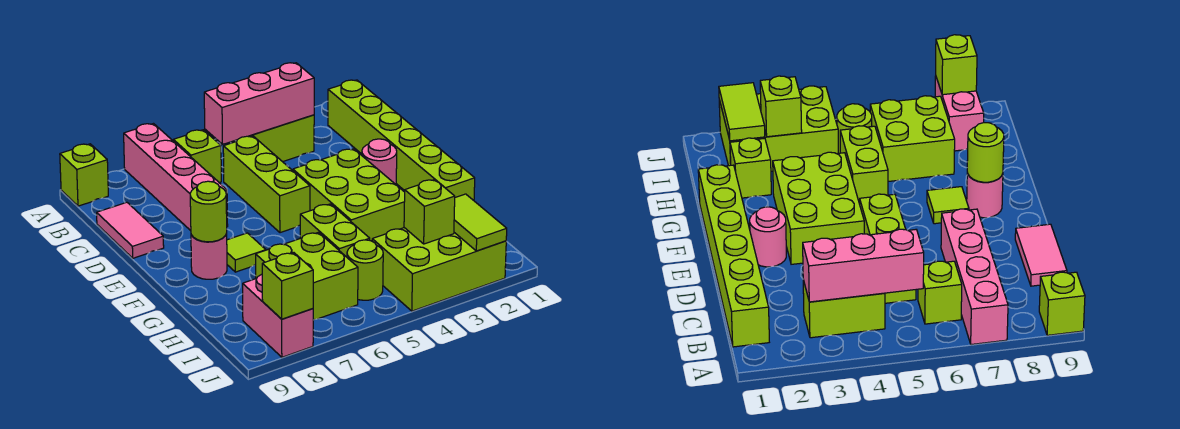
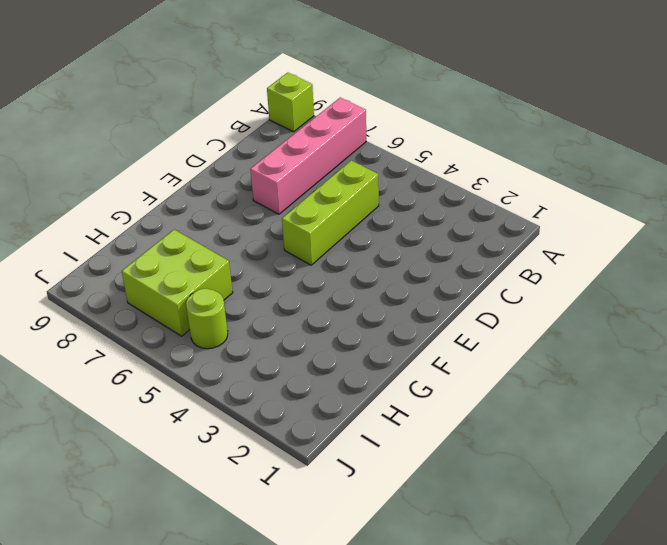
none -> lime 1x6 brick [328,80,475,200]
none -> lime 1x2 brick [236,115,314,162]
none -> lime 1x1 brick [173,130,221,183]

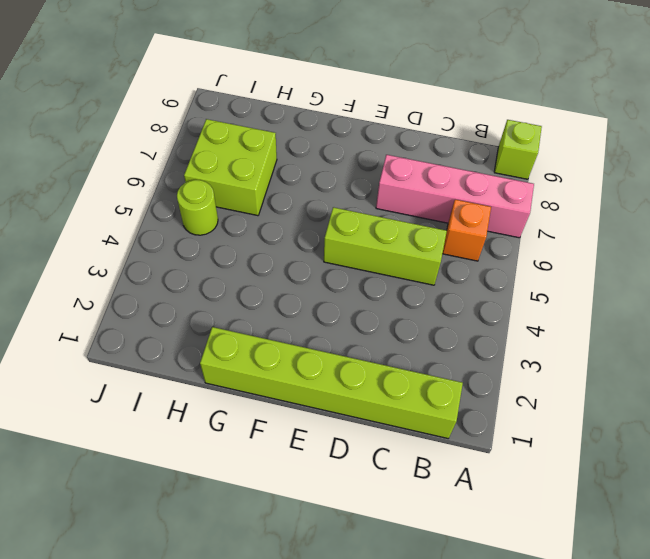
orange 1x1 brick [442,200,491,261] -> lime 1x1 brick [173,130,221,183]
none -> lime 1x2 brick [236,115,314,162]
none -> pink 1x2 tile [97,202,164,258]
none -> pink 1x1 round brick [362,139,397,184]

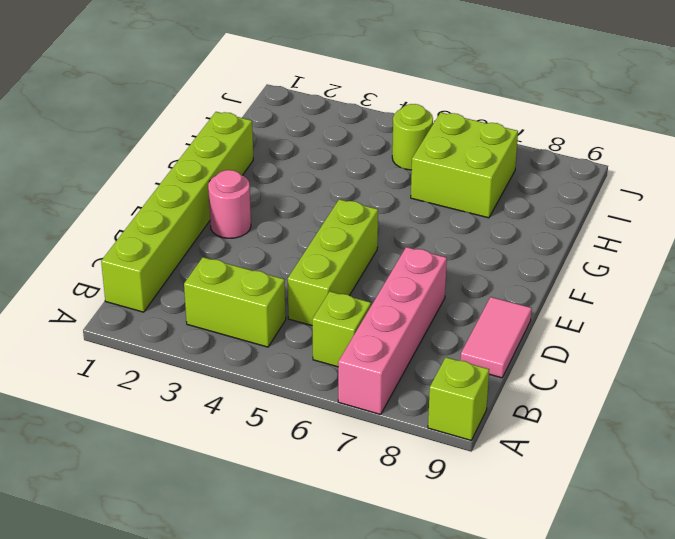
none -> lime 2x3 brick [293,149,405,241]
none -> lime 1x1 tile [227,233,266,272]
none -> pink 1x1 round brick [191,234,227,279]

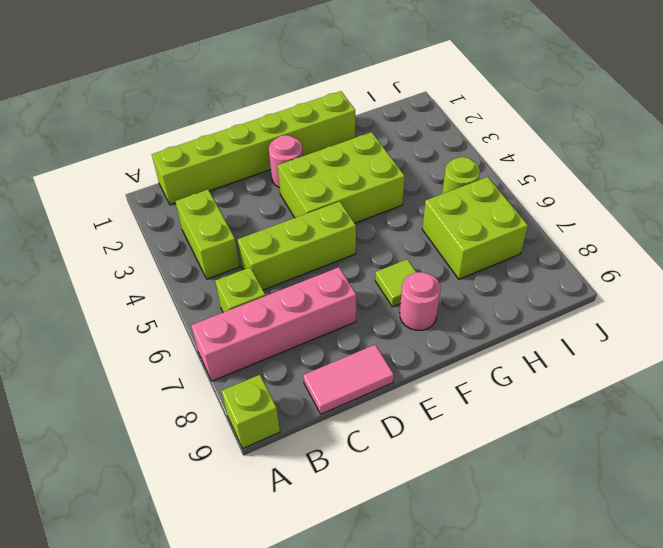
none -> lime 1x2 brick [300,204,370,257]
none -> lime 1x1 brick [730,138,771,198]
none -> lime 2x3 brick [372,228,506,311]

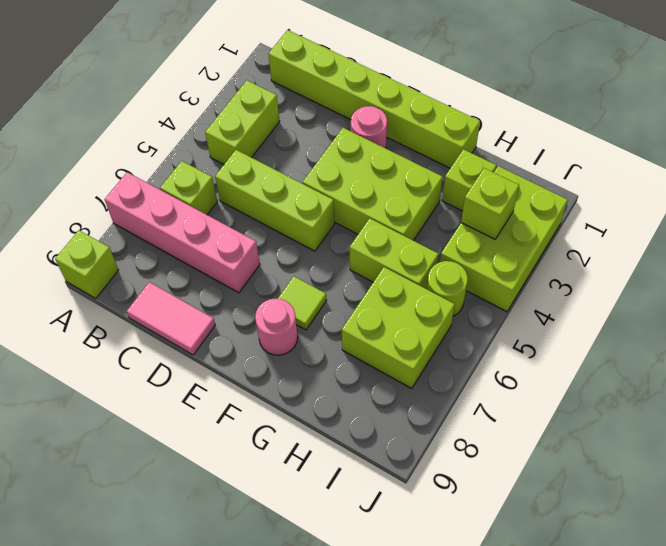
none -> pink 1x2 brick [243,274,313,357]
none -> pink 1x3 brick [204,63,314,144]
none -> lime 1x1 round brick [190,181,227,242]

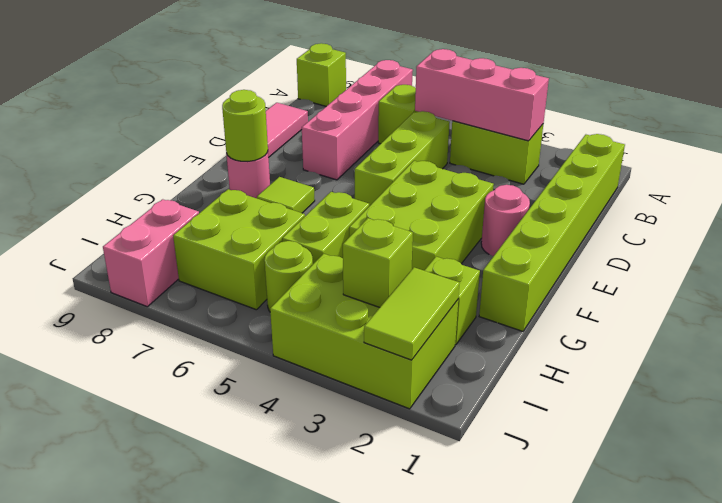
none -> lime 1x1 brick [262,253,313,319]

